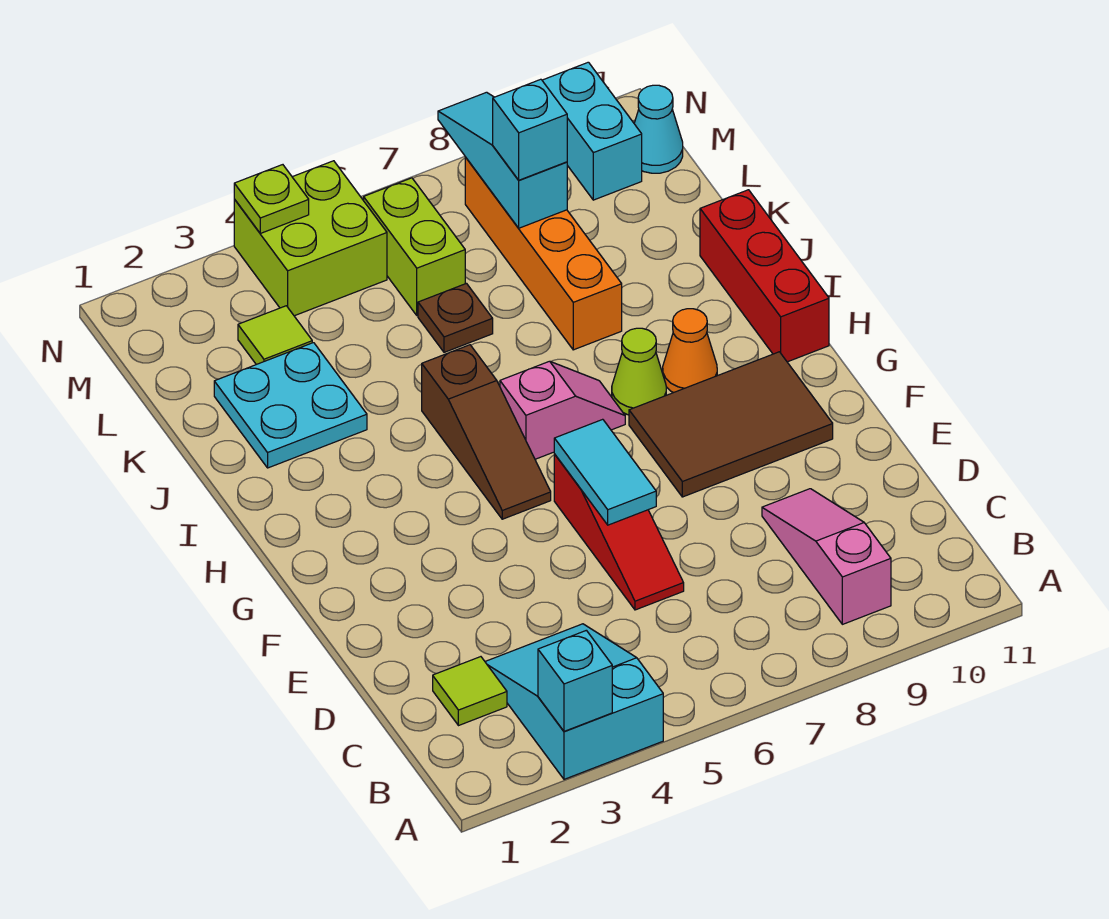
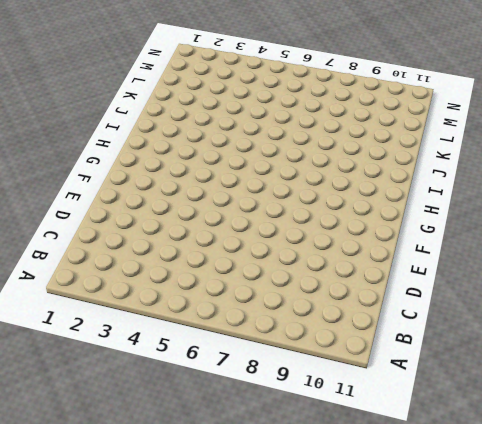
none -> cyan 2x3 slope [485,624,663,779]
none -> pink 1x3 slope [762,489,891,624]
none -> lime 1x1 tile [433,657,507,726]

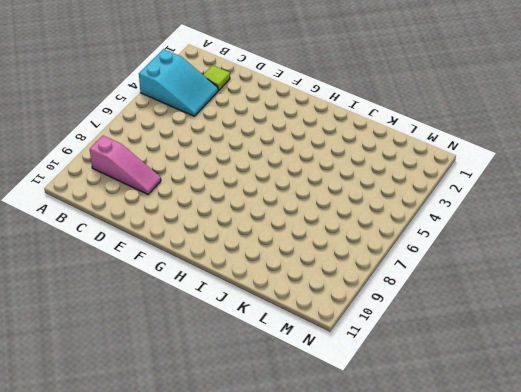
none -> red 1x3 slope [554,454,684,610]
none -> brown 2x3 tile [629,352,833,497]
none -> brown 1x3 slope [422,345,551,519]

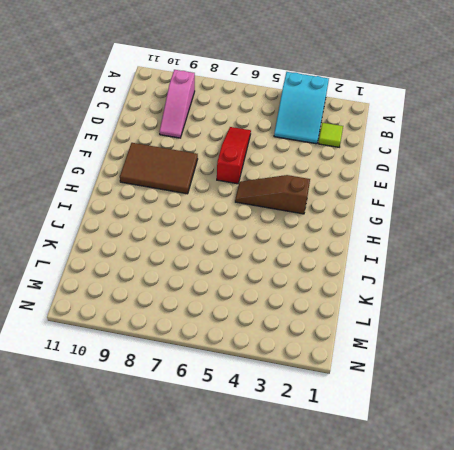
brown 1x3 slope [235,175,310,214] -> brown 1x3 slope turned to [422,345,551,519]
none -> pink 1x2 slope [500,361,625,459]
none -> lime 1x1 cone [612,328,666,415]
none -> orange 1x1 cone [663,309,717,393]

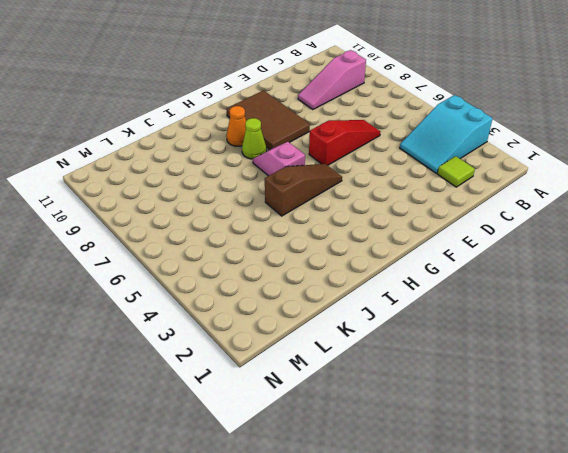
none -> red 1x3 brick [700,190,829,362]
none -> cyan 2x2 plate [214,343,367,468]
none -> orange 1x4 brick [465,157,622,350]

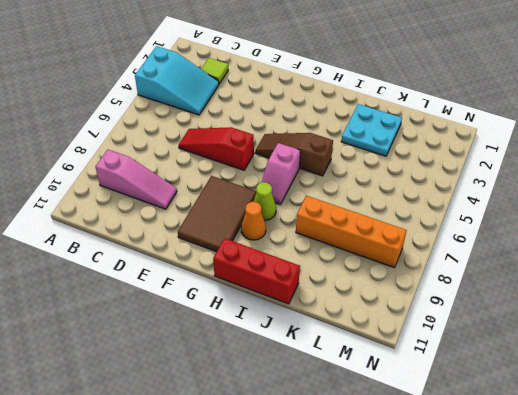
none -> brown 1x1 plate [418,283,493,352]
none -> lime 1x1 tile [238,306,312,365]
none -> lime 1x2 brick [364,178,465,316]

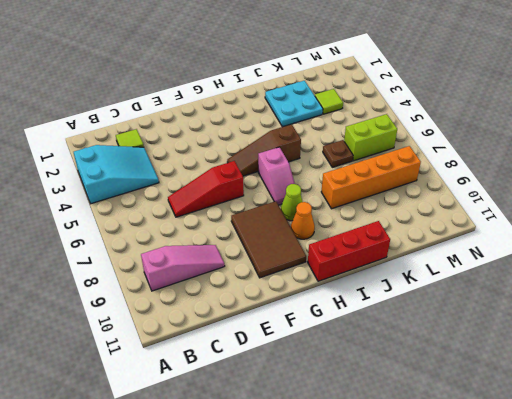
none -> lime 2x2 brick [234,161,387,316]
none -> cyan 1x2 brick [542,62,642,200]
none -> cyan 1x1 cone [634,85,683,173]

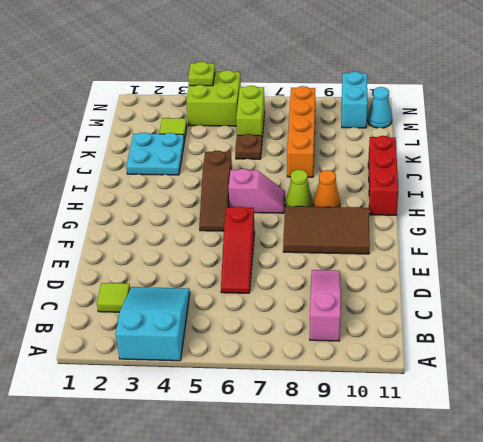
none -> cyan 1x1 brick [538,630,612,731]
none -> cyan 1x2 tile [554,419,656,525]
none -> cyan 1x3 slope [438,92,567,228]

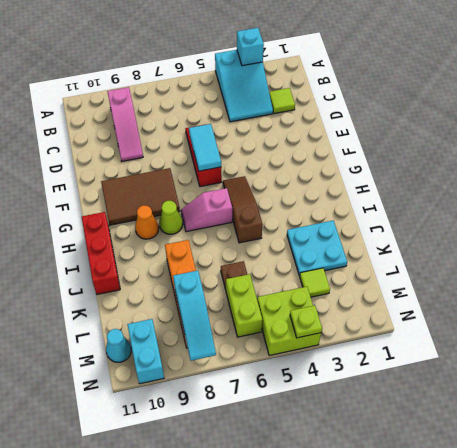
none -> cyan 1x1 brick [493,79,567,180]

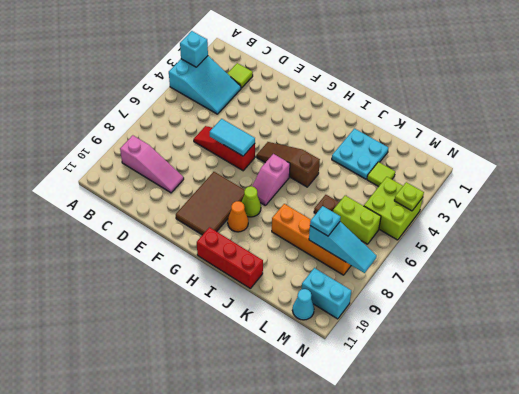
cyan 1x1 plate [310,206,341,236] -> cyan 1x1 brick [493,79,567,180]

